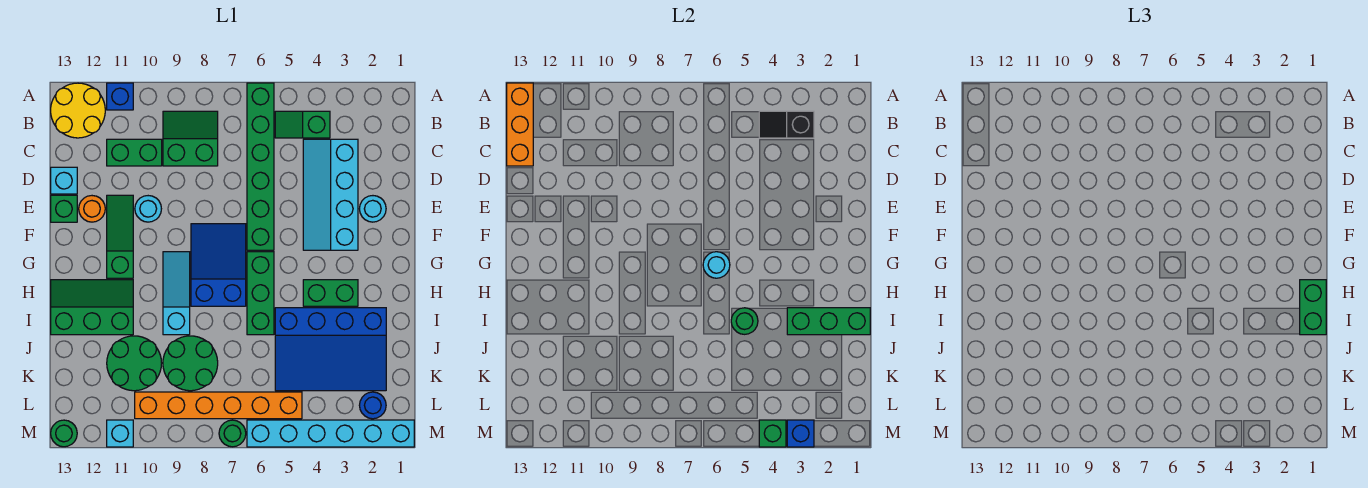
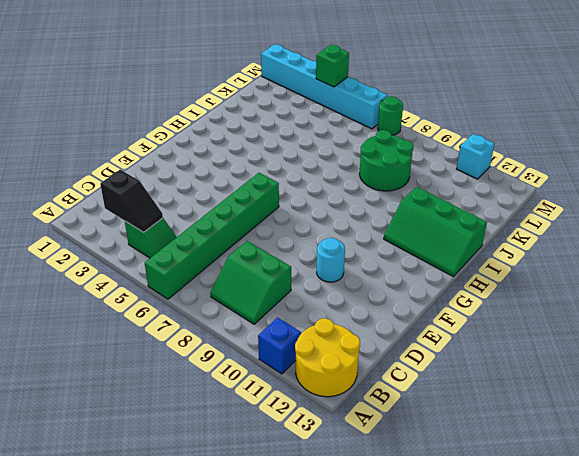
none -> cyan 2x4 slope [303,139,358,250]
none -> green 1x2 brick [107,139,162,166]
none -> cyan 1x1 brick [51,167,77,194]
none -> cyan 1x1 round brick [360,196,386,222]

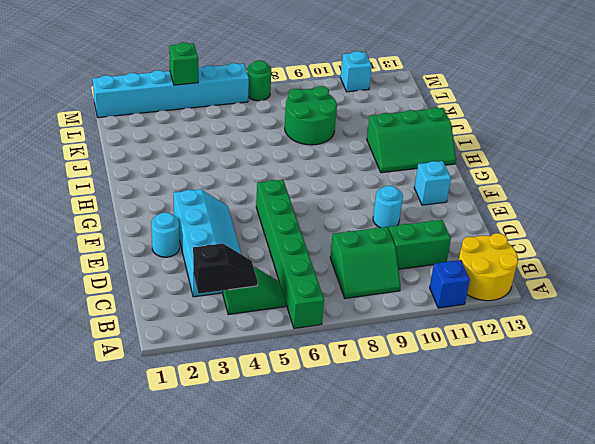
cyan 1x1 brick [414,161,451,205] -> cyan 1x1 brick moved to [51,167,77,194]
none -> green 1x3 slope [107,195,133,278]
none -> orange 1x1 round brick [79,196,105,222]
none -> green 1x1 brick [51,195,77,222]
none -> blue 2x3 slope [191,224,246,306]

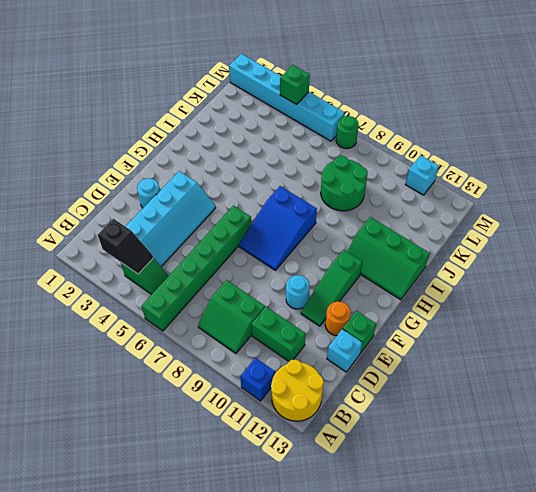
none -> green 1x3 brick [247,252,274,335]
none -> cyan 1x3 slope [163,252,190,335]
none -> green 1x2 brick [303,280,358,306]
none -> blue 3x4 slope [275,308,386,391]

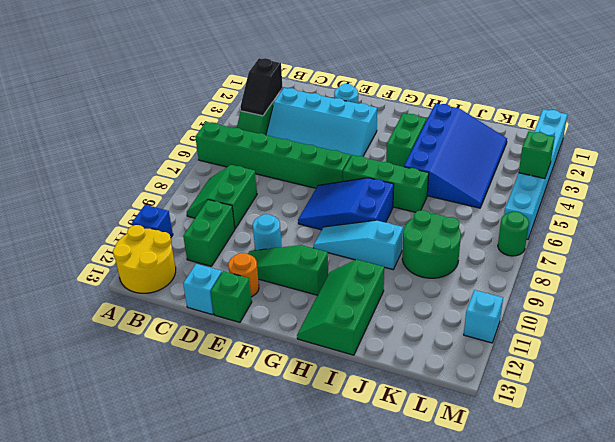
none -> green 2x2 round brick [107,336,162,391]
none -> blue 1x1 round brick [359,392,386,419]
none -> orange 1x6 brick [135,392,302,419]
none -> green 1x1 round brick [51,420,77,447]

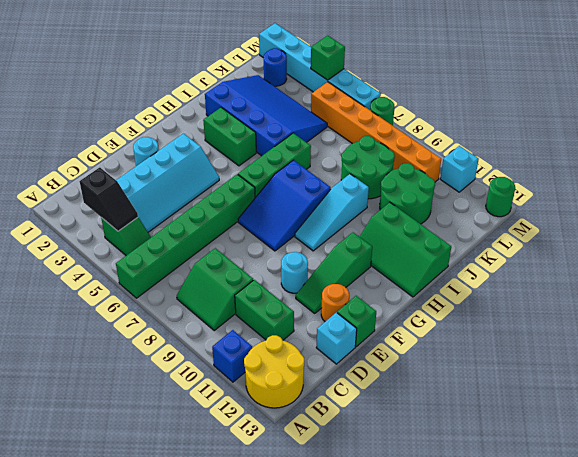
none -> orange 1x3 brick [507,83,533,166]
none -> cyan 1x1 round brick [703,252,730,278]
none -> green 1x3 brick [787,308,870,335]
none -> green 1x1 round brick [731,308,758,334]

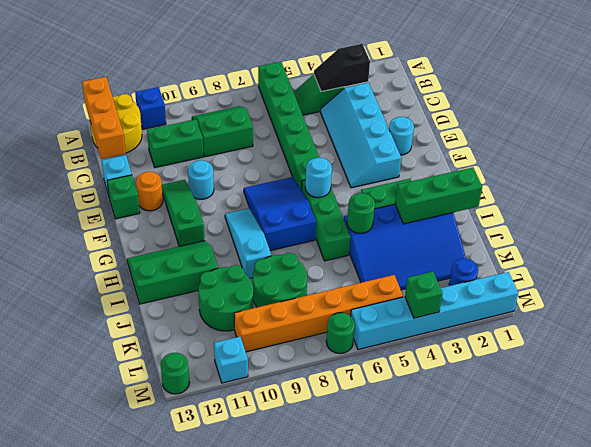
none -> blue 1x1 brick [787,420,814,447]
none -> green 1x2 brick [1300,280,1326,335]

